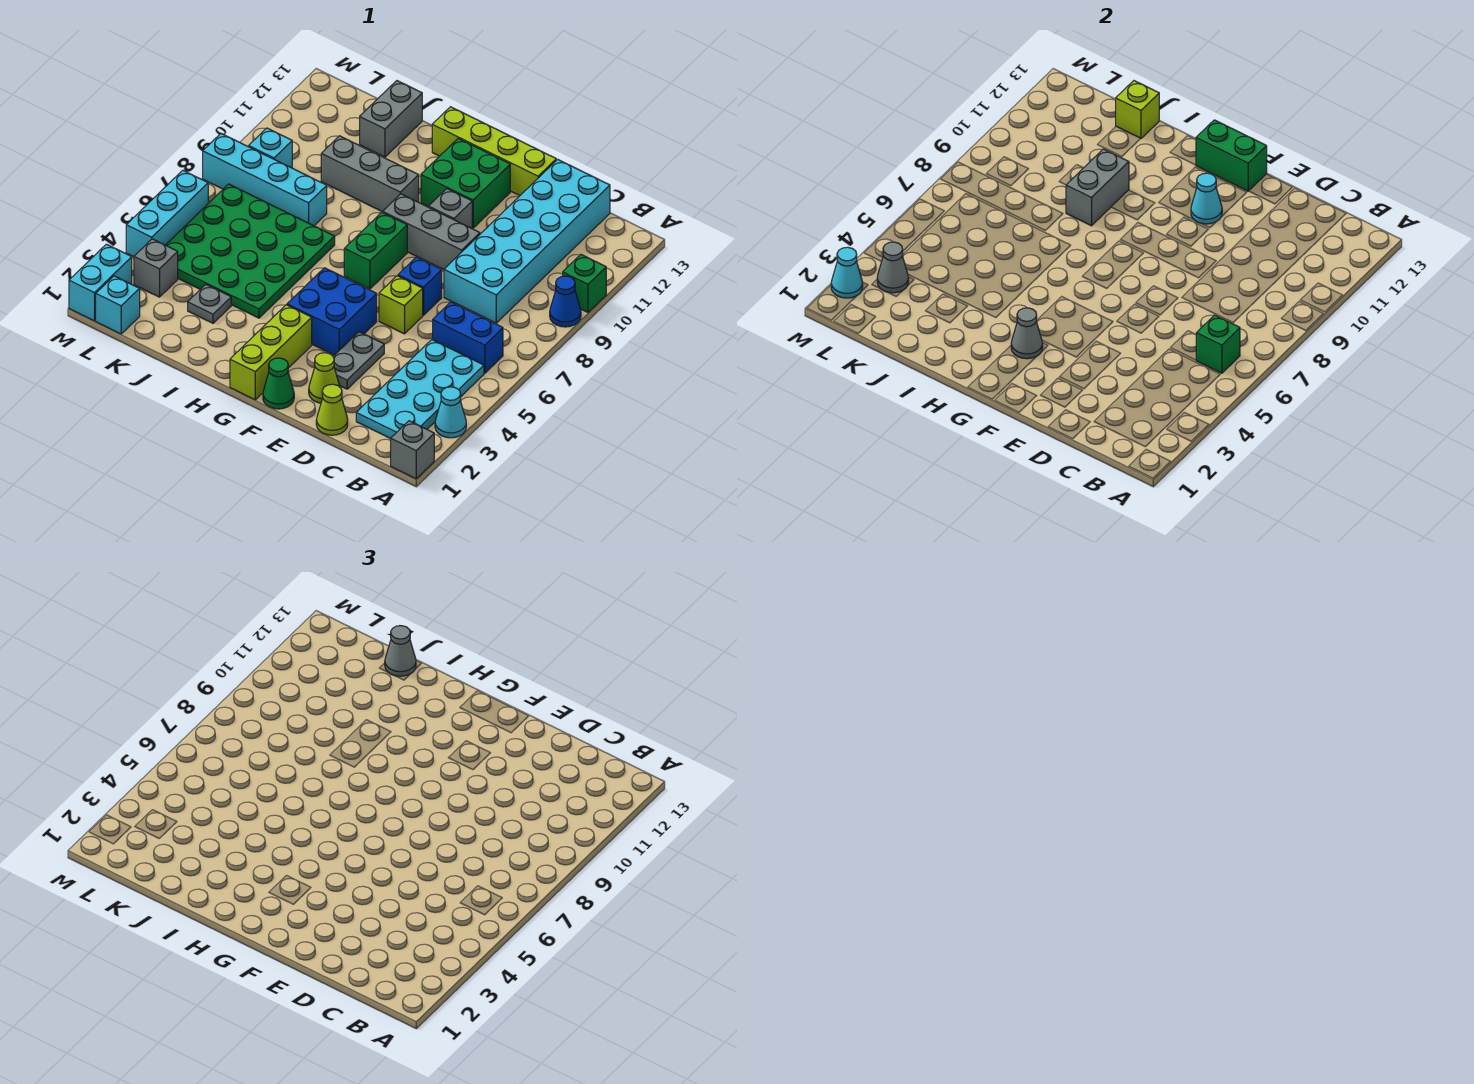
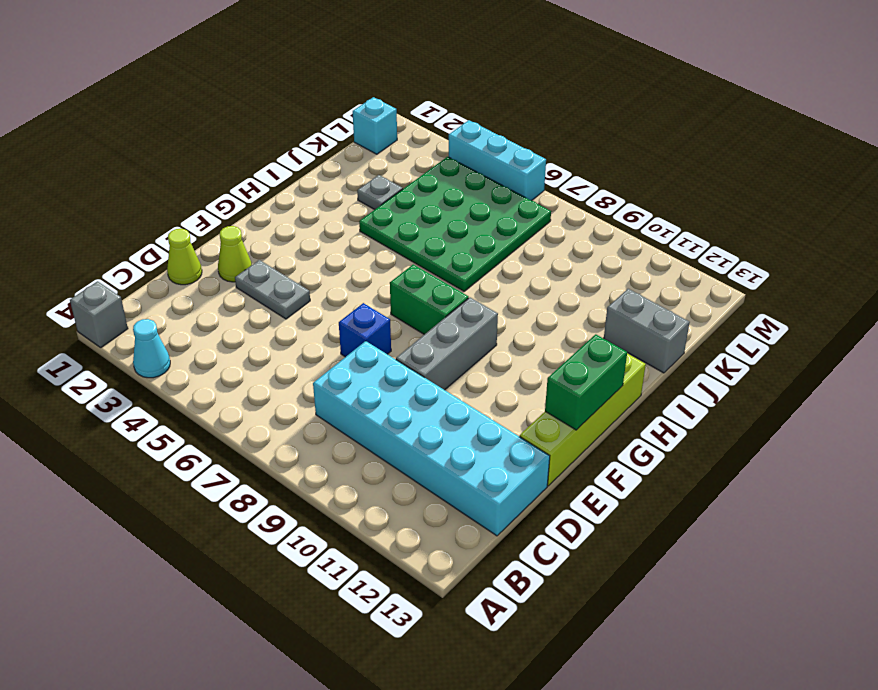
none -> blue 1x1 cone [550,276,581,327]
none -> green 1x1 brick [563,255,606,312]
none -> cyan 2x4 plate [356,340,484,439]
none -> blue 1x2 brick [433,302,503,373]

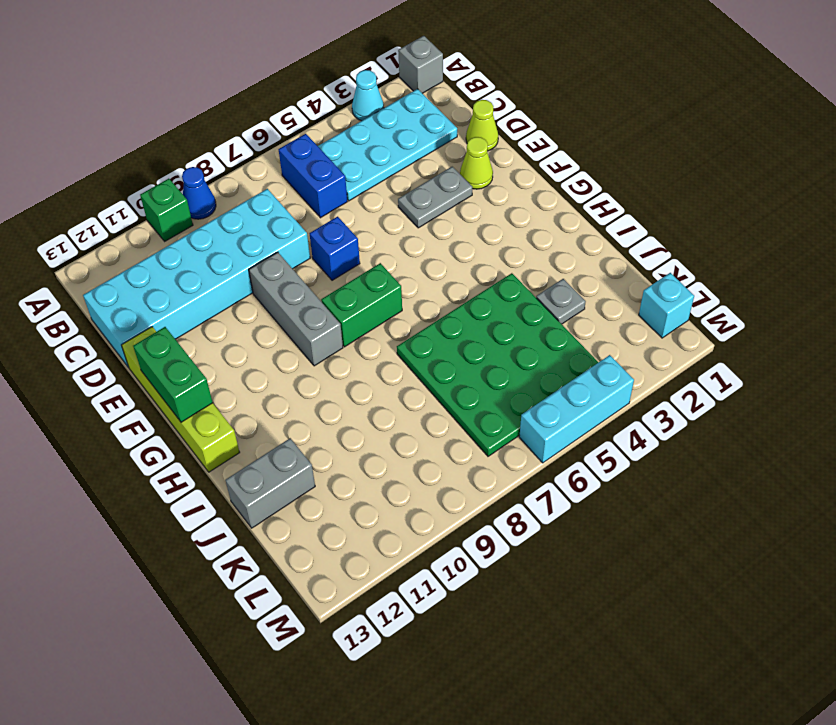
none -> lime 1x1 brick [379,276,423,334]
none -> green 1x1 cone [263,358,294,409]
none -> blue 2x2 brick [287,268,377,355]
none -> grey 1x1 brick [429,189,472,228]

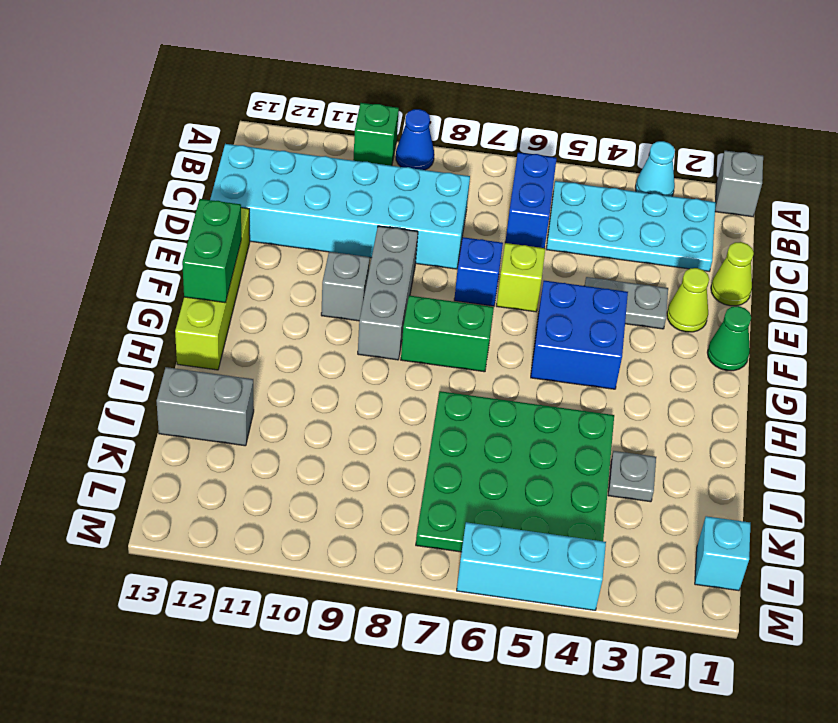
none -> green 2x2 brick [421,139,510,228]
none -> lime 1x3 brick [230,305,312,400]
none -> grey 1x3 brick [321,136,419,212]
none -> cyan 1x4 brick [203,134,327,226]

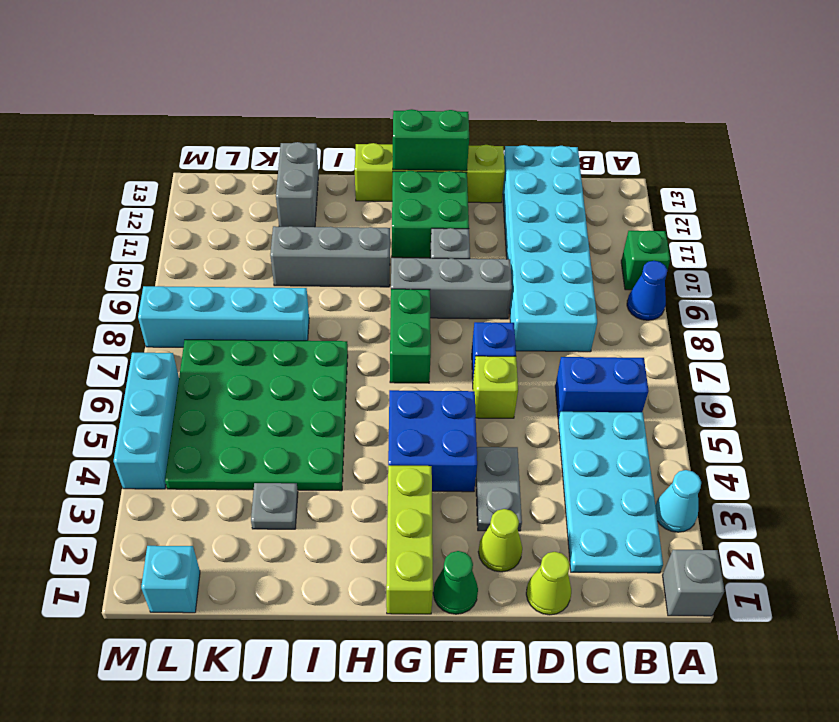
none -> grey 1x1 brick [134,239,178,297]
none -> cyan 1x1 brick [249,128,292,168]
none -> cyan 1x2 brick [69,244,132,321]
none -> green 1x1 brick [1196,315,1240,373]

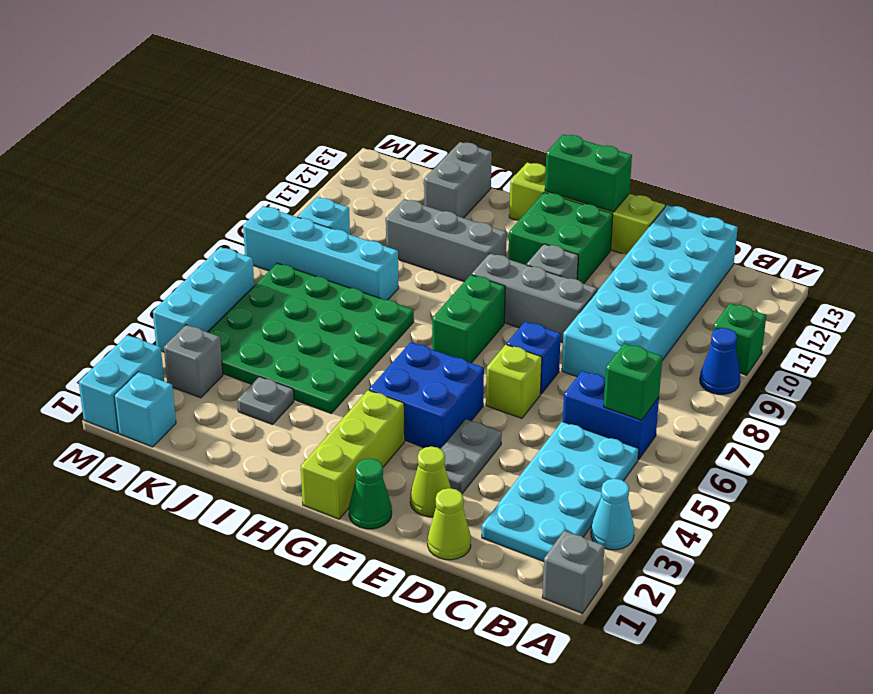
none -> cyan 1x1 cone [1191,173,1222,224]
none -> grey 1x1 cone [1011,308,1043,359]
none -> grey 1x2 brick [1066,149,1129,226]
none -> lime 1x1 brick [1116,81,1159,138]

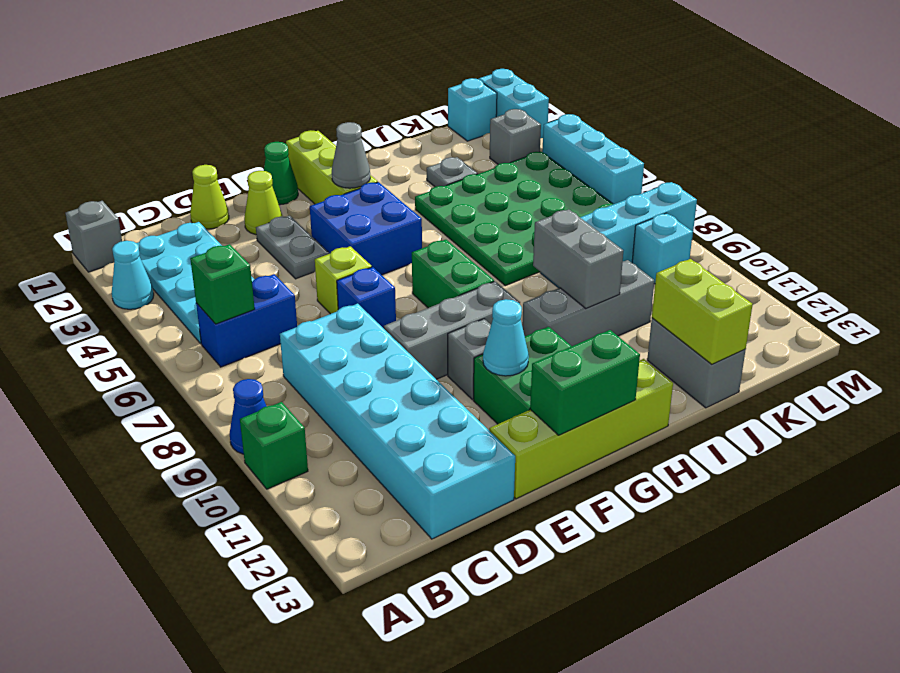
lime 1x2 brick [652,259,753,364] -> lime 1x1 brick [1116,81,1159,138]
none -> grey 1x1 cone [877,242,909,293]
none -> cyan 1x1 cone [831,247,863,298]
none -> grey 1x1 cone [385,626,416,676]

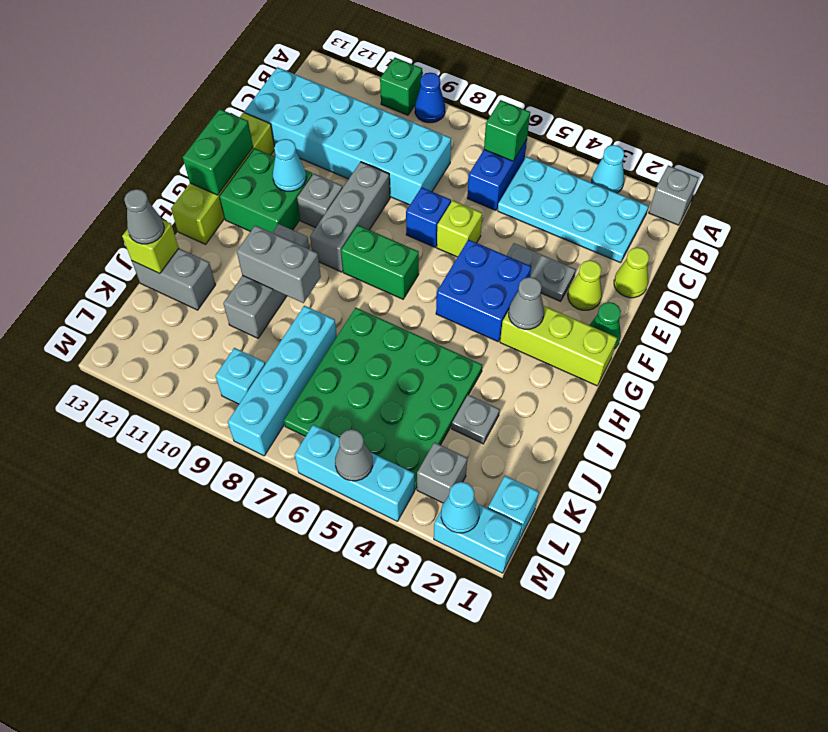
grey 1x1 cone [335,429,373,481] -> grey 1x1 cone moved to [877,242,909,293]

